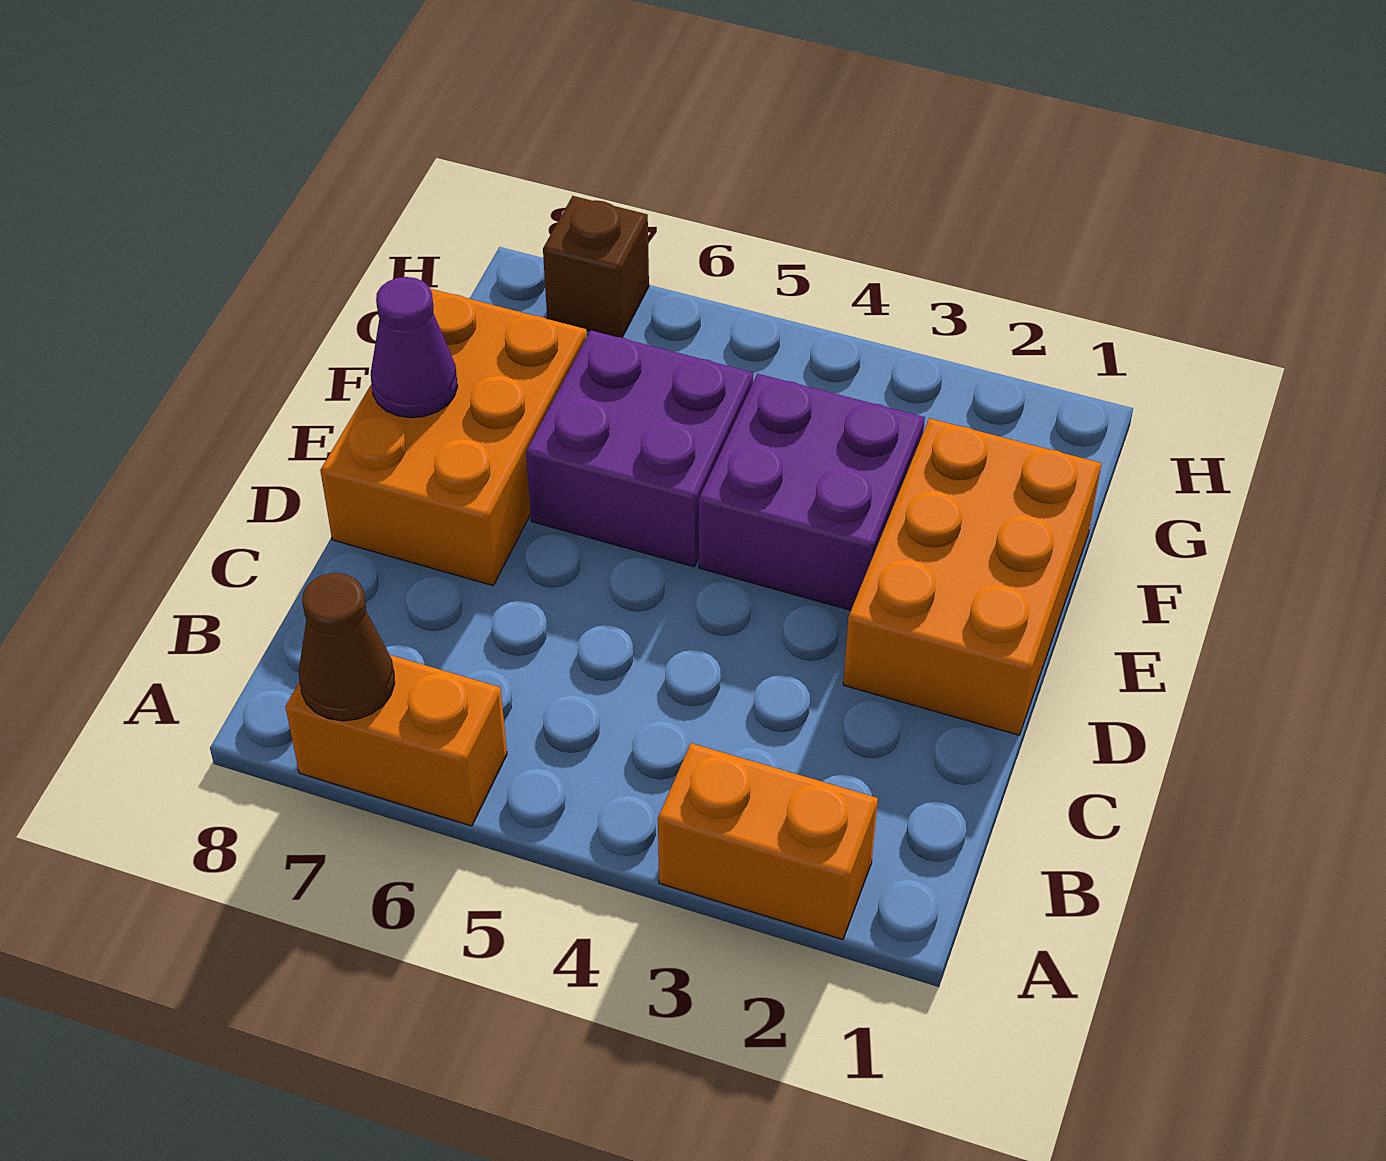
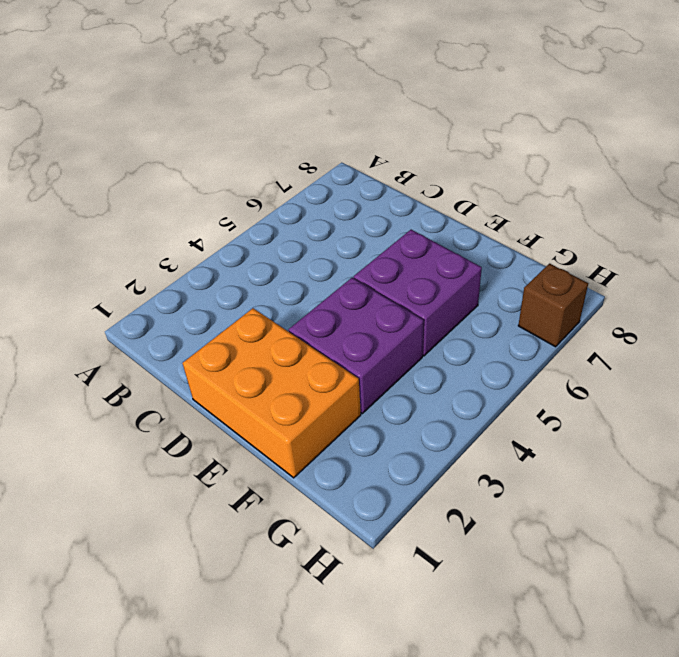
none -> orange 1x2 brick [658,743,878,940]
none -> orange 1x2 brick [285,655,507,826]

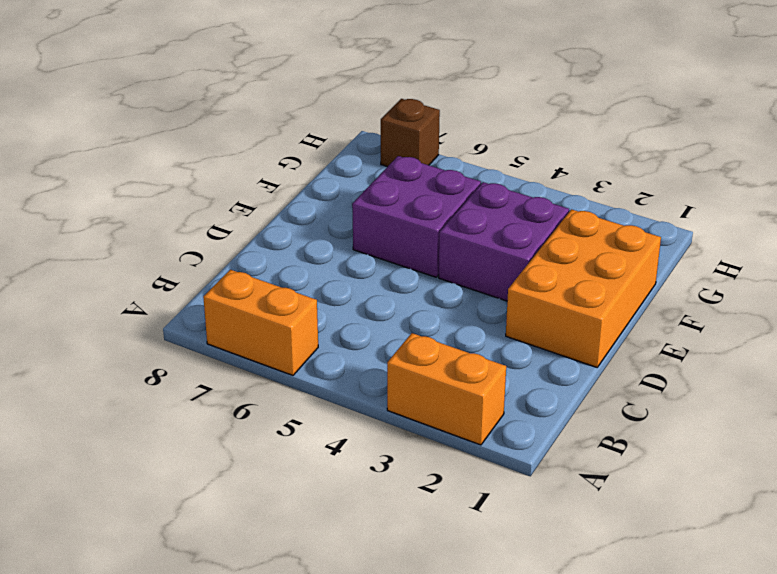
none -> orange 2x3 brick [320,289,587,586]
none -> brown 1x1 cone [299,573,395,721]

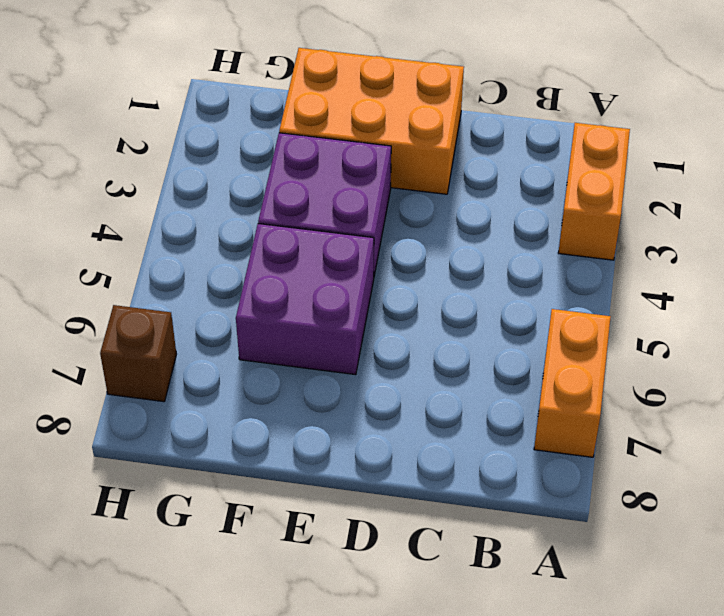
none -> orange 2x3 brick [320,289,587,586]
none -> brown 1x1 cone [299,573,395,721]

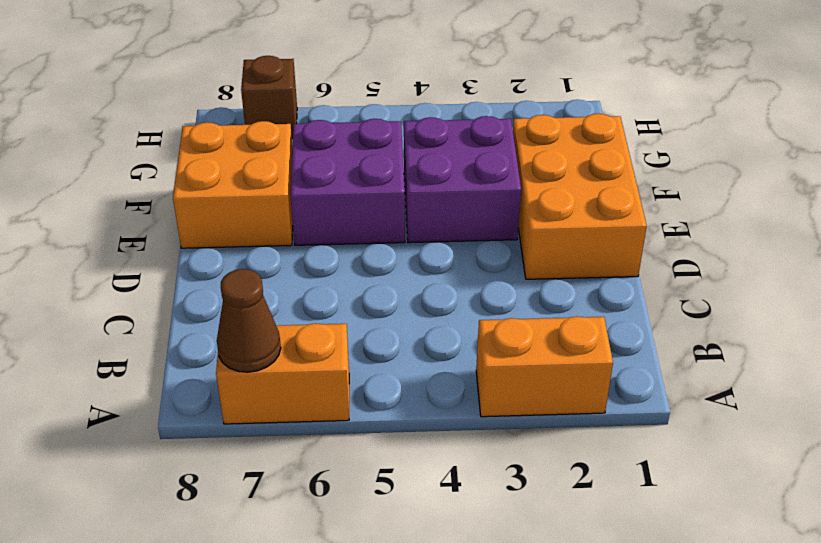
orange 2x2 brick [173,121,293,248] -> orange 2x3 brick [320,289,587,586]
none -> purple 1x1 cone [371,277,458,418]

